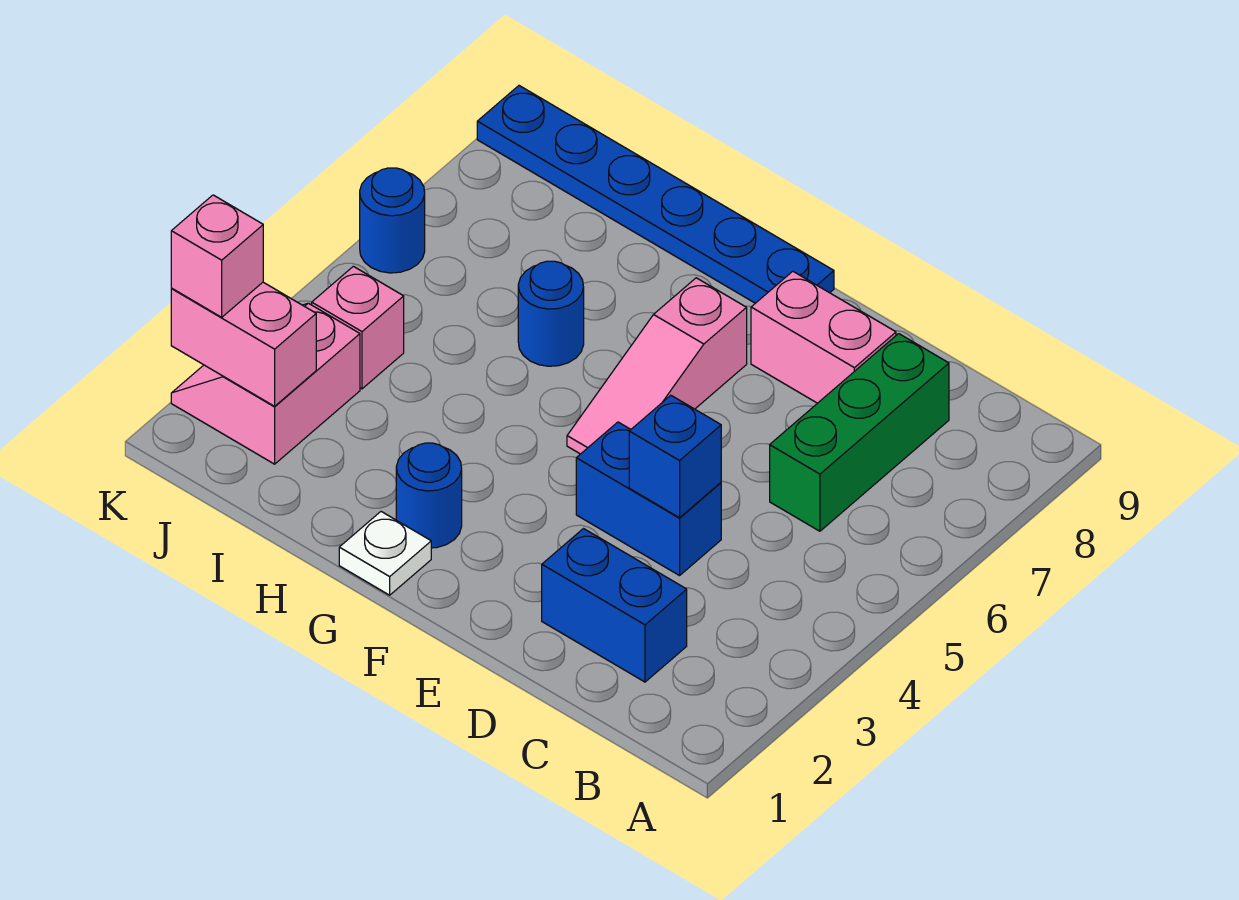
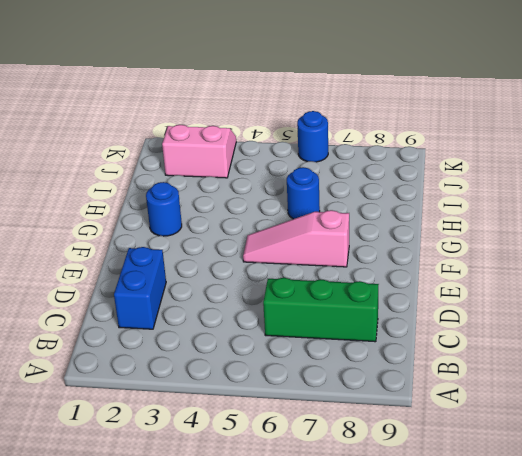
none -> blue 1x2 brick [576,422,721,576]
none -> pink 1x2 brick [751,271,896,403]
none -> blue 1x6 plate [477,86,834,303]

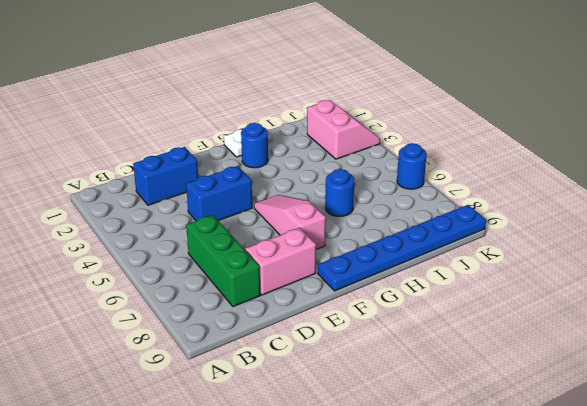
none -> pink 1x1 brick [312,266,404,389]
none -> blue 1x1 brick [629,395,721,518]
none -> pink 1x2 brick [171,282,316,406]

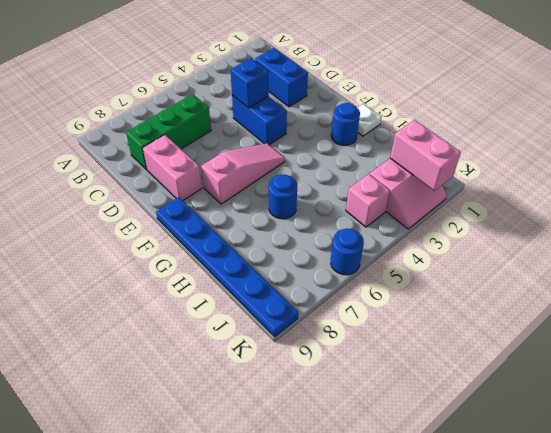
none -> pink 1x1 brick [171,195,263,317]

